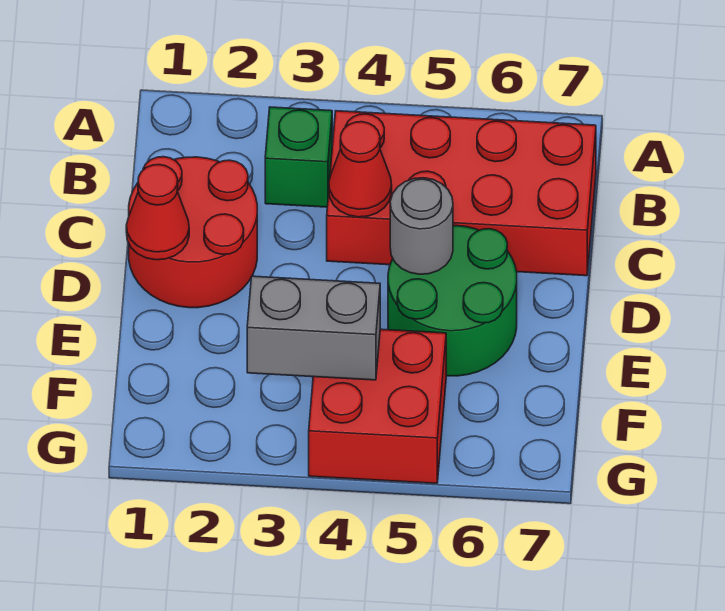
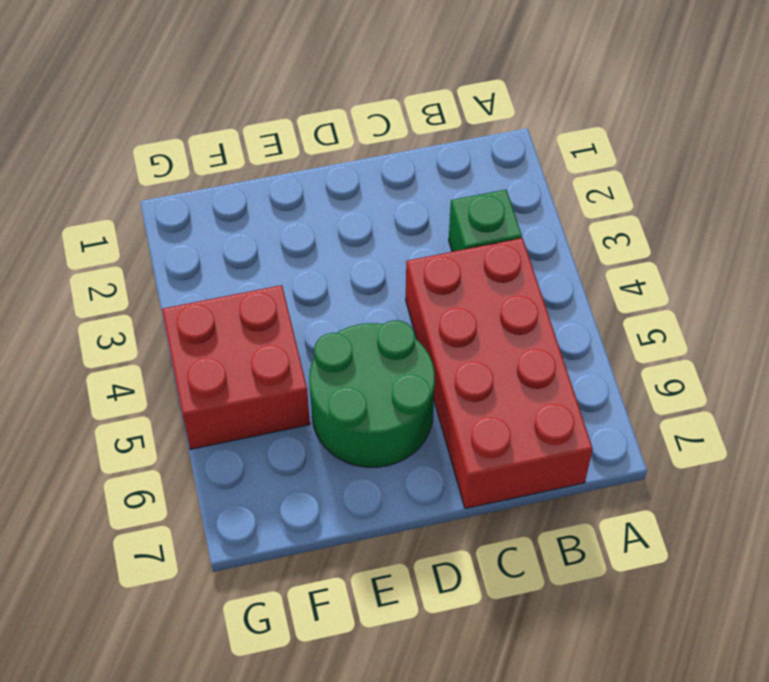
none -> red 2x2 round brick [129,157,257,308]
none -> red 1x1 cone [329,122,392,217]

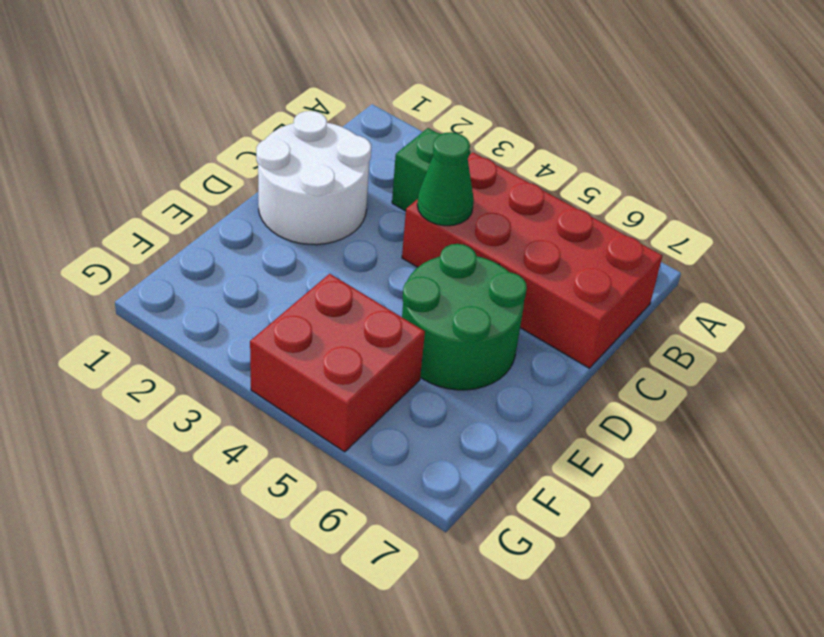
white 2x2 round brick [256,111,371,245] -> red 2x2 round brick [129,157,257,308]
green 1x1 cone [417,132,474,226] -> red 1x1 cone [329,122,392,217]
none -> red 1x1 cone [126,165,189,260]
none -> grey 1x1 round brick [390,178,453,274]

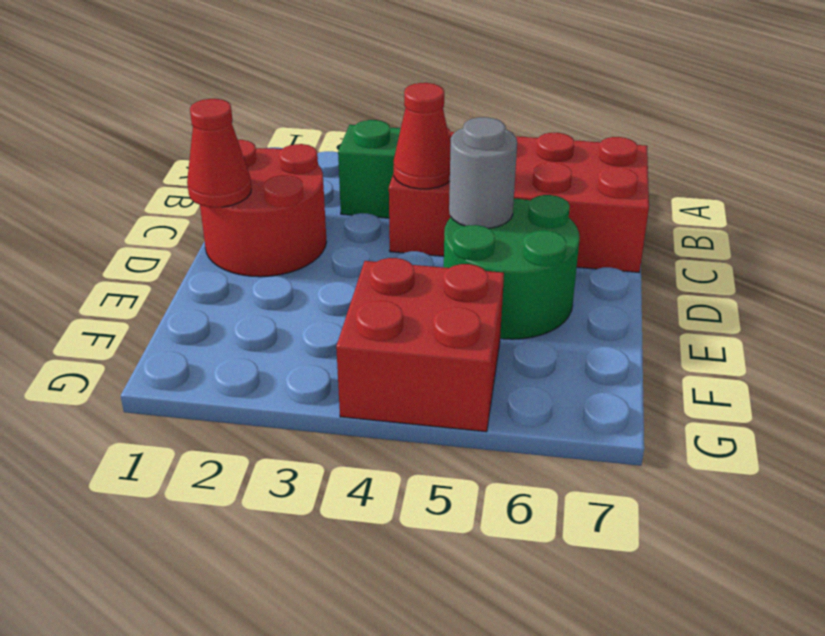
none -> grey 1x2 brick [247,276,380,380]

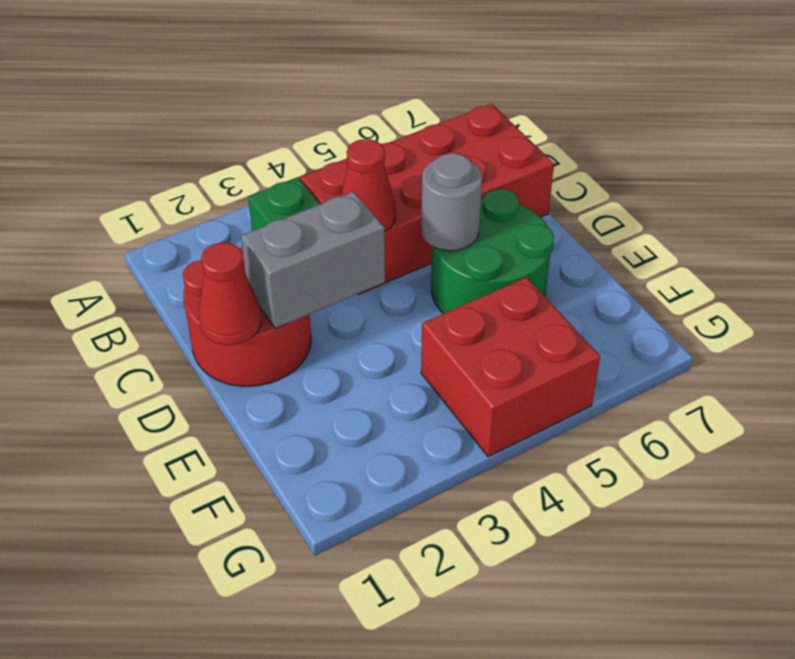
grey 1x2 brick [241,192,385,329] -> grey 1x2 brick moved to [247,276,380,380]

